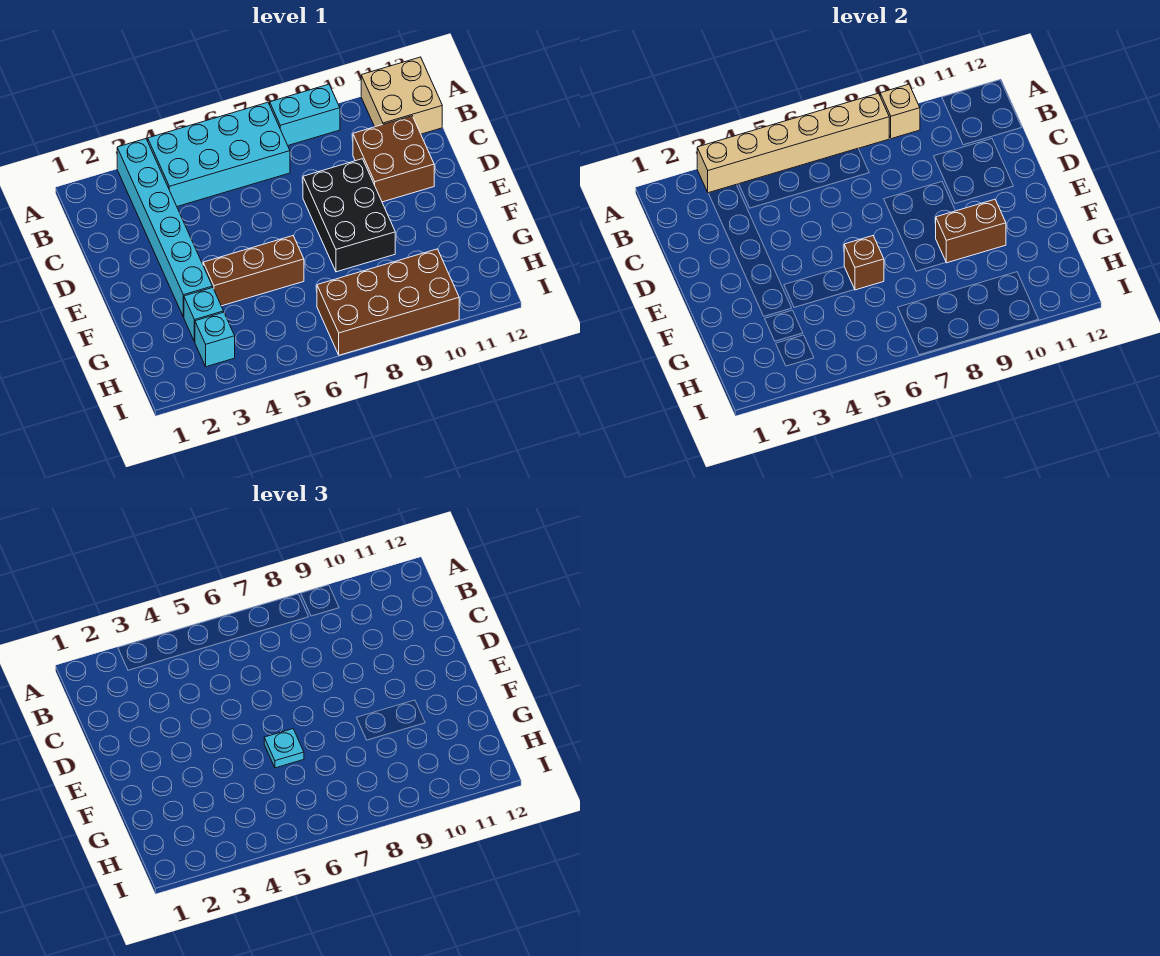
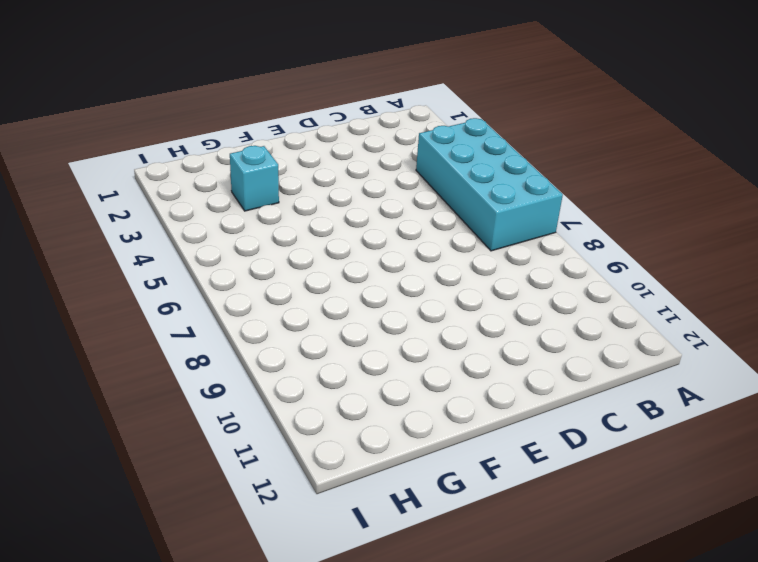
none -> cyan 1x6 brick [117,139,212,317]
none -> cyan 1x2 brick [270,84,340,145]
none -> tan 2x2 brick [361,57,442,134]

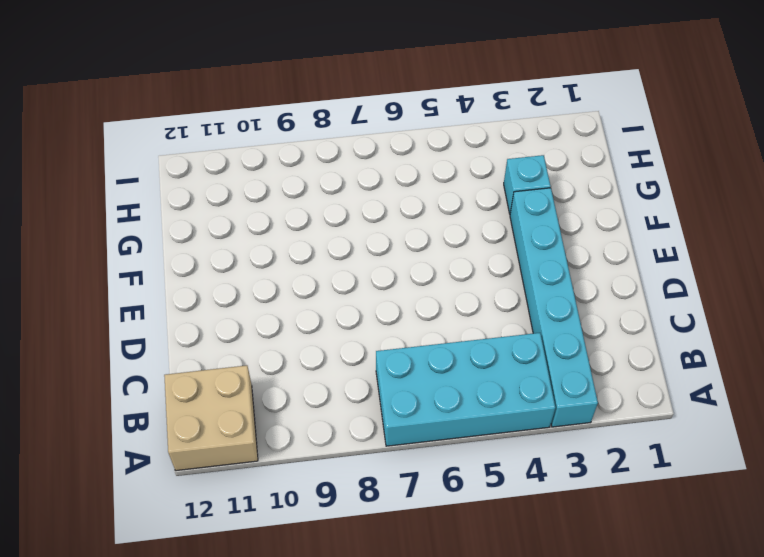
none -> cyan 1x2 brick [270,84,340,145]
none -> brown 2x2 brick [353,116,434,202]
none -> black 2x3 brick [303,159,395,272]

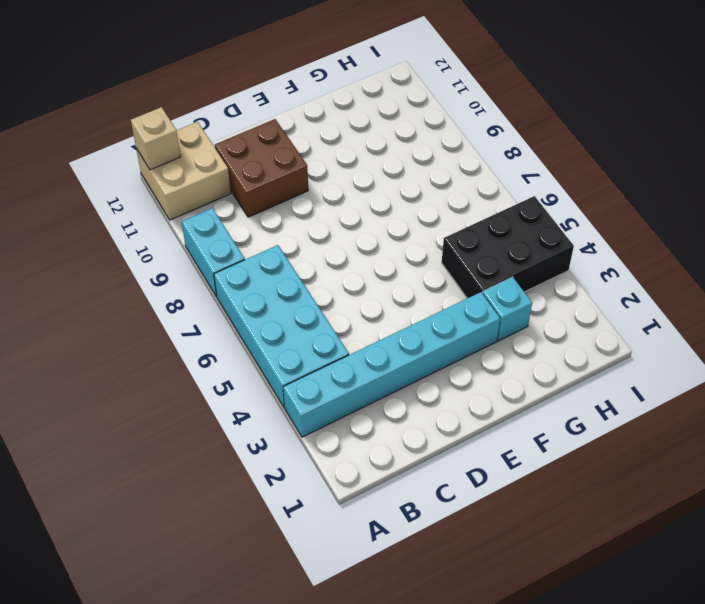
tan 1x1 brick [131,107,180,170] -> tan 1x1 brick moved to [880,84,920,139]
black 2x3 brick [442,196,574,298] -> black 2x3 brick moved to [303,159,395,272]
none -> brown 1x3 brick [203,236,304,306]
none -> cyan 1x1 brick [195,312,235,367]
none -> brown 2x4 brick [317,249,459,355]

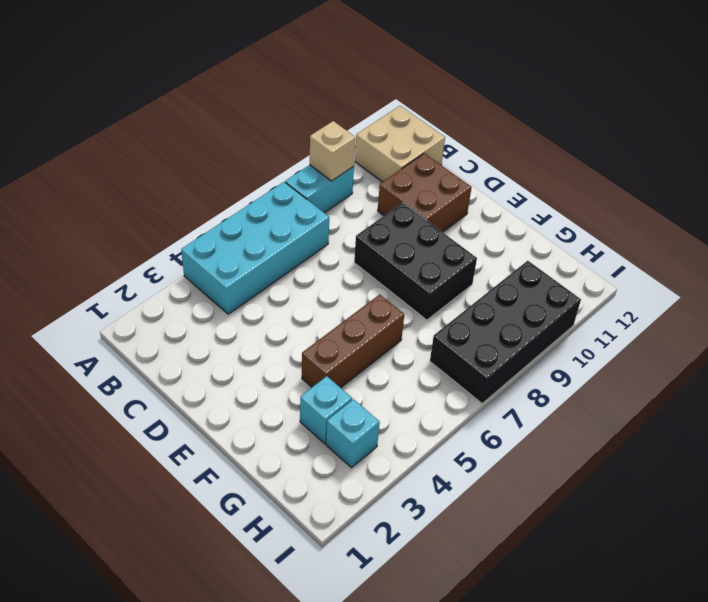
black 2x4 brick [430,261,581,403] -> brown 2x4 brick [317,249,459,355]
none -> cyan 1x6 brick [117,139,212,317]
none -> tan 1x6 brick [697,93,889,193]
none -> brown 1x1 brick [844,236,884,290]

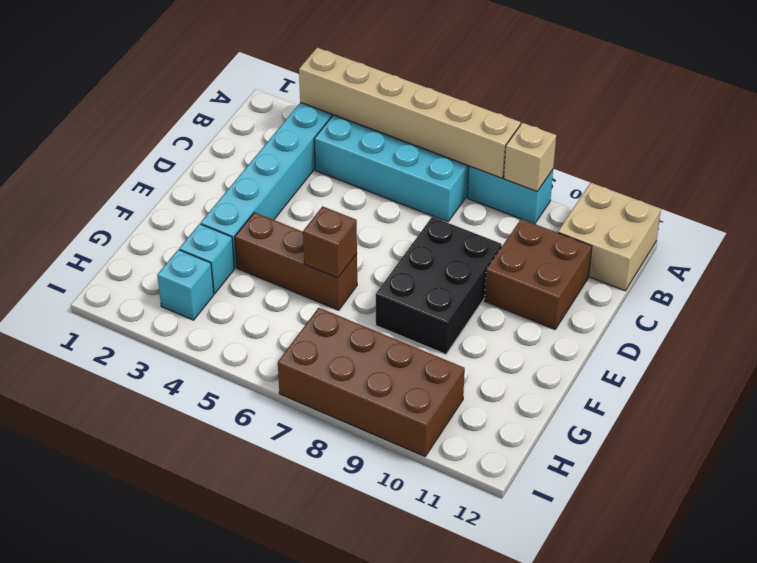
none -> brown 1x2 brick [936,199,1006,263]
none -> cyan 1x1 plate [264,729,304,768]

